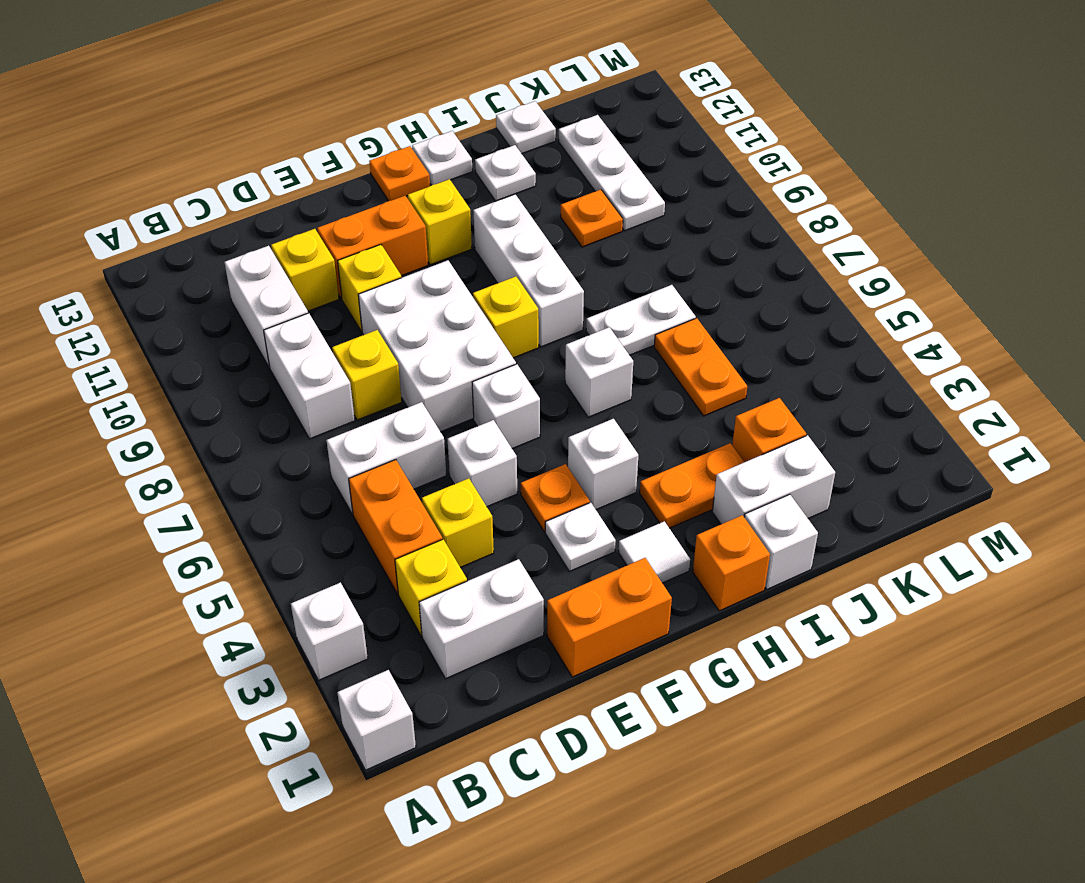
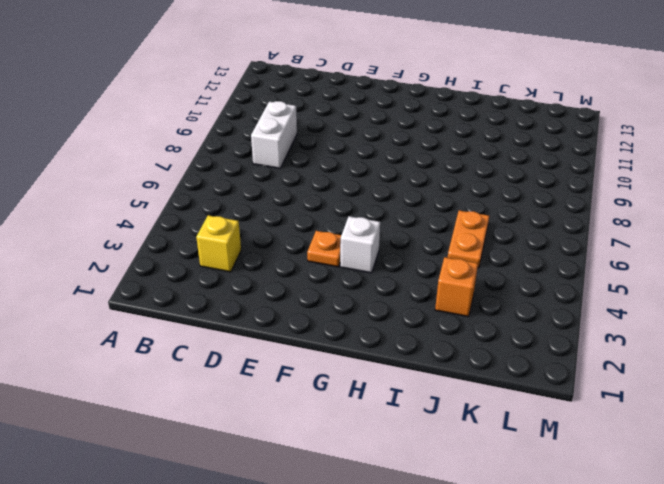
none -> white 1x1 brick [337,670,416,770]
none -> white 1x1 brick [291,583,368,680]
none -> white 1x2 brick [419,559,544,679]
none -> orange 1x2 brick [349,460,442,594]

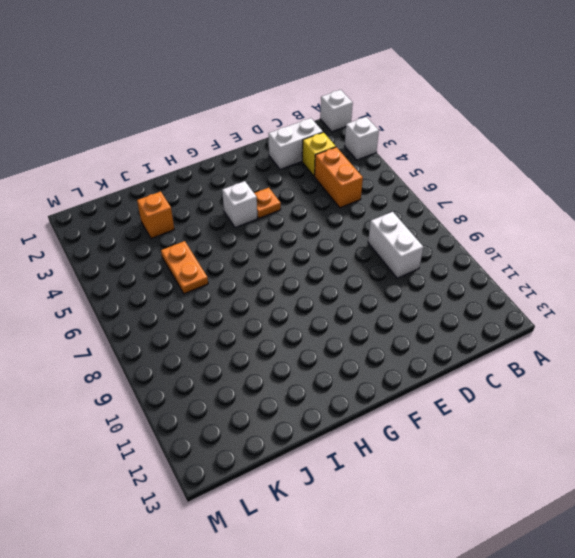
none -> white 1x2 brick [327,402,446,514]
none -> white 1x2 brick [225,246,308,367]
none -> yellow 1x1 brick [422,478,494,568]
none -> yellow 1x1 brick [332,330,402,420]

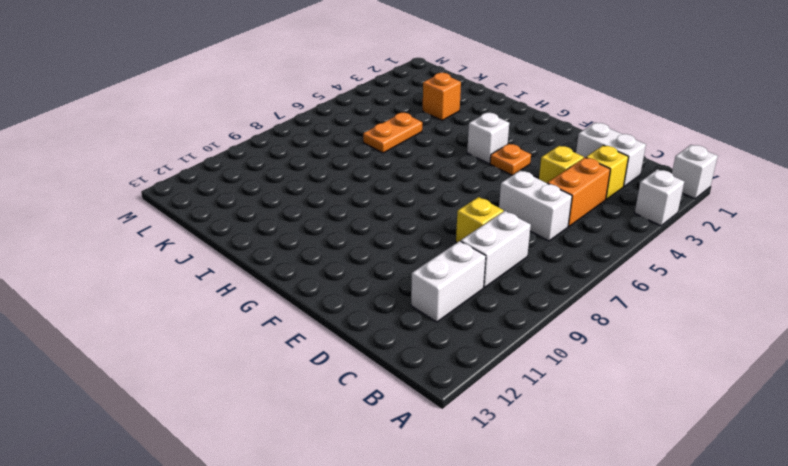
none -> yellow 1x1 brick [271,229,339,311]
none -> orange 1x2 brick [547,558,672,677]
none -> white 1x1 brick [448,420,517,507]
none -> white 2x3 brick [358,260,516,432]

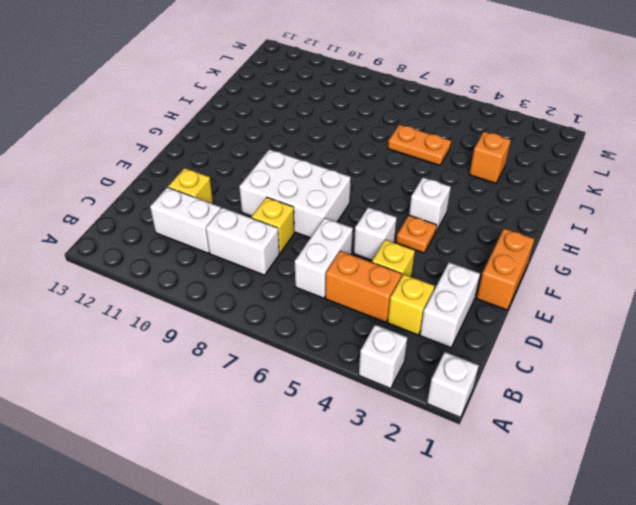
none -> yellow 1x1 brick [338,245,402,332]
none -> orange 1x2 brick [317,196,428,299]
none -> white 1x1 plate [545,503,616,571]
none -> white 1x1 brick [472,364,540,449]

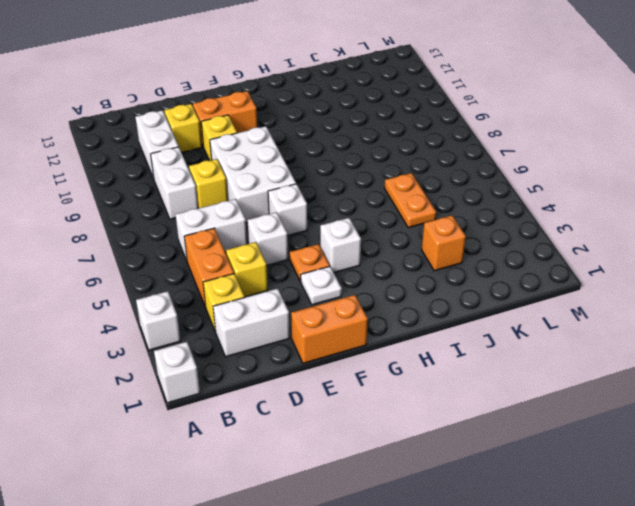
none -> white 1x1 tile [619,521,690,583]
none -> yellow 1x1 brick [473,277,539,358]
none -> yellow 1x1 brick [408,179,472,265]
none -> orange 1x1 plate [369,146,430,201]

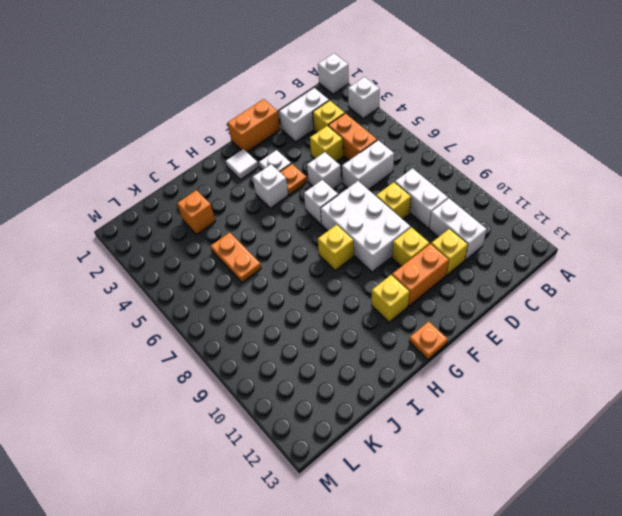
none -> orange 1x1 brick [693,515,770,611]
none -> orange 1x2 plate [640,443,744,528]
none -> white 1x1 brick [565,327,633,417]
none -> white 1x3 brick [473,194,584,347]

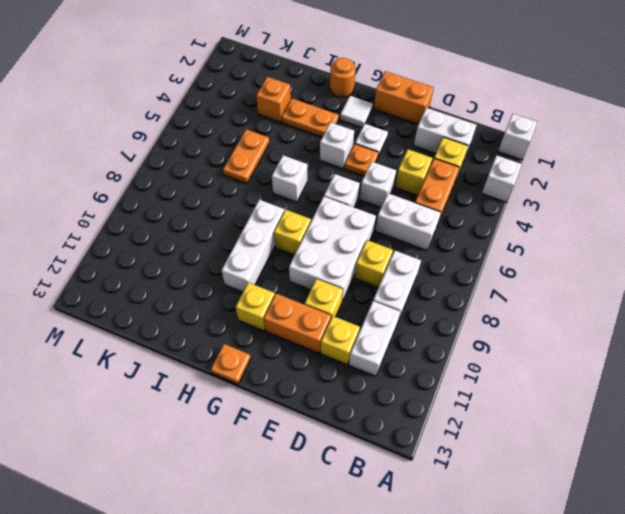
orange 1x1 round brick [330,58,356,97] -> orange 1x1 brick [693,515,770,611]
none -> white 1x1 plate [412,131,472,185]
none -> white 1x1 brick [744,494,818,589]
none -> white 1x2 brick [712,435,835,524]
none -> white 1x2 plate [586,285,696,355]

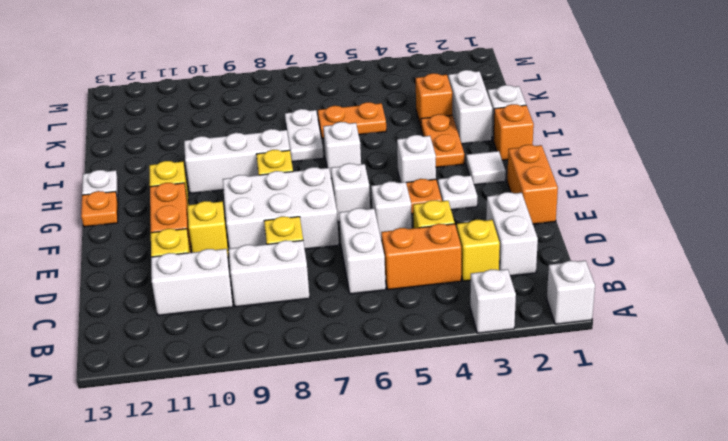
none -> white 1x1 plate [475,145,536,201]
none -> orange 1x1 plate [561,190,623,247]
none -> white 1x1 plate [496,101,556,154]
none -> white 1x3 plate [559,115,665,231]

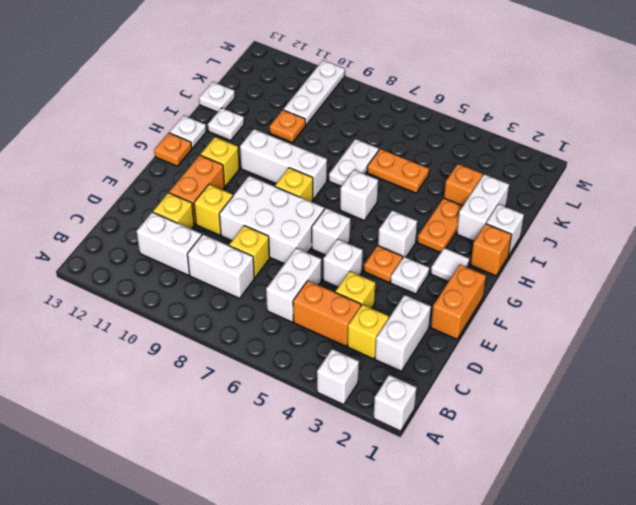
white 1x3 plate [283,60,345,125] -> white 1x3 plate turned to [559,115,665,231]

